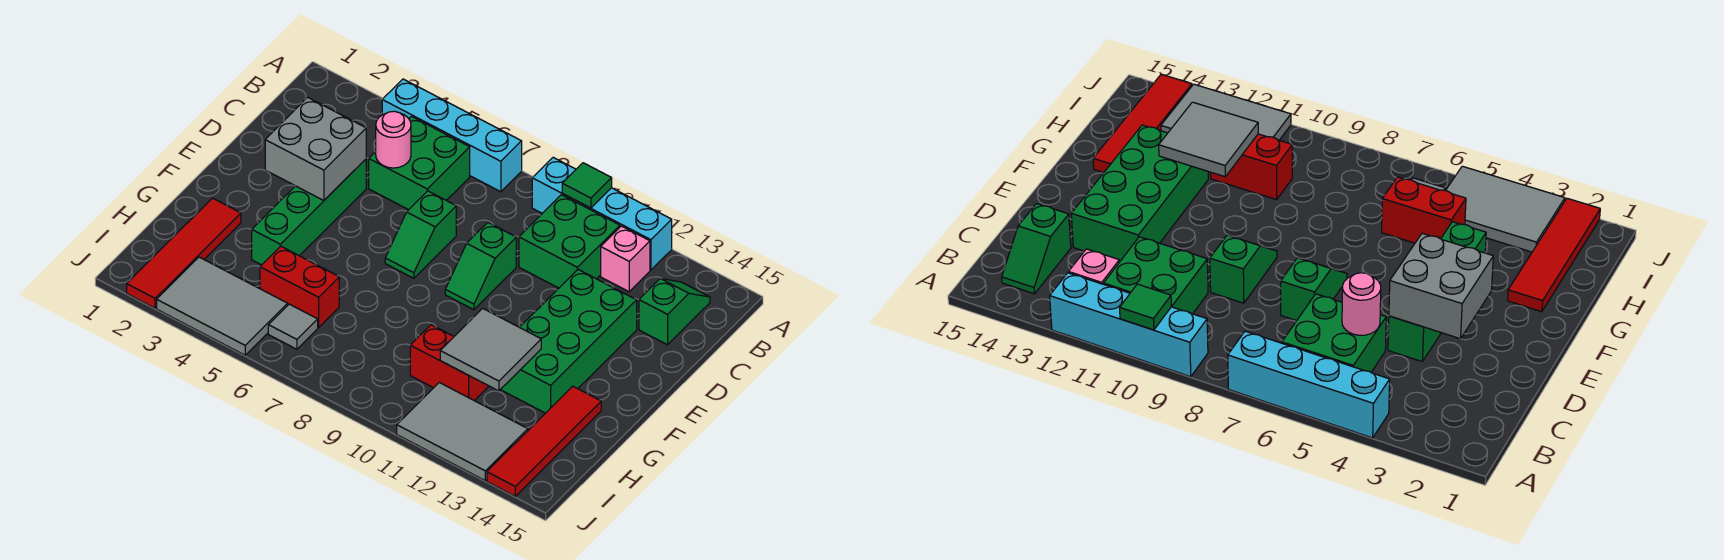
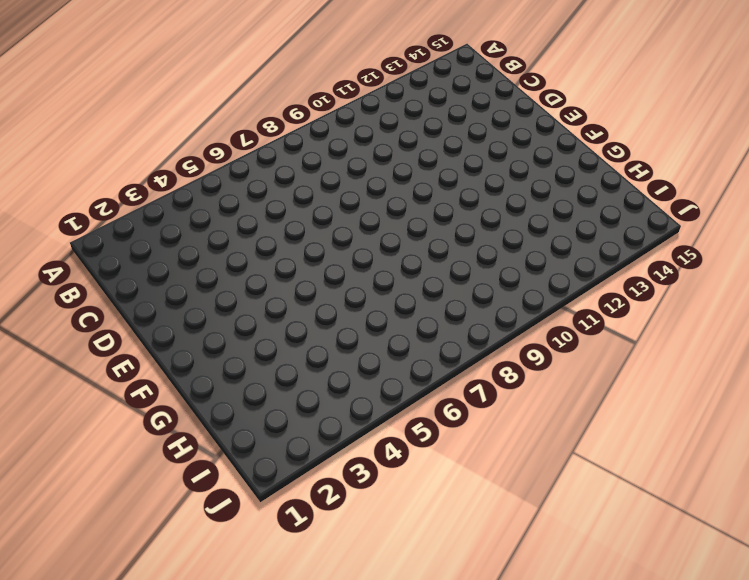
none -> cyan 1x4 brick [382,79,522,192]
none -> cyan 1x4 brick [532,157,672,270]
none -> green 2x2 brick [369,116,470,210]

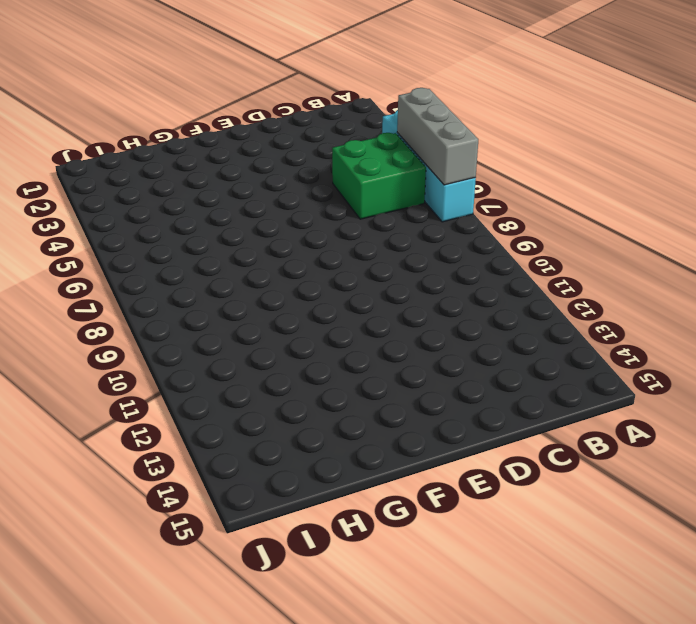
grey 1x3 brick [397,88,478,185] -> none
none -> cyan 1x4 brick [532,157,672,270]
none -> green 2x2 brick [519,195,620,288]
none -> pink 1x1 brick [601,226,650,292]

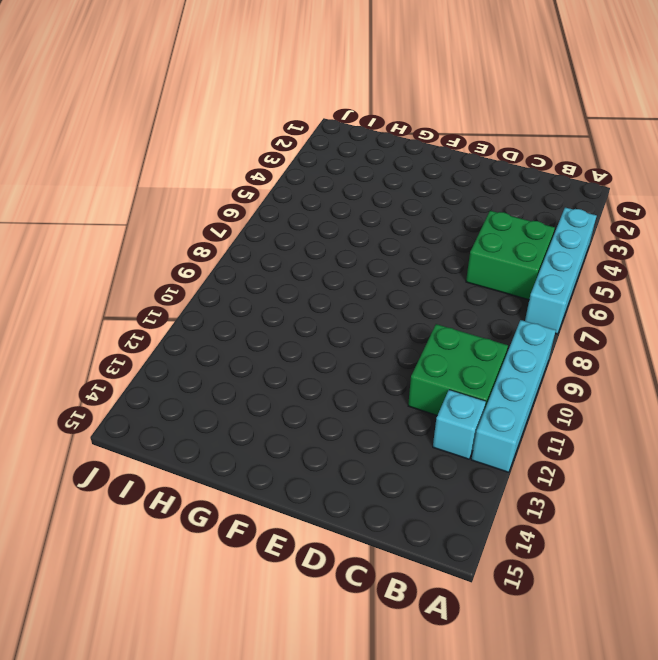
cyan 1x1 brick [433,390,486,459] -> pink 1x1 brick [601,226,650,292]
none -> green 1x2 slope [639,279,710,345]
none -> green 1x4 brick [252,159,366,265]
none -> green 1x2 slope [385,191,456,278]

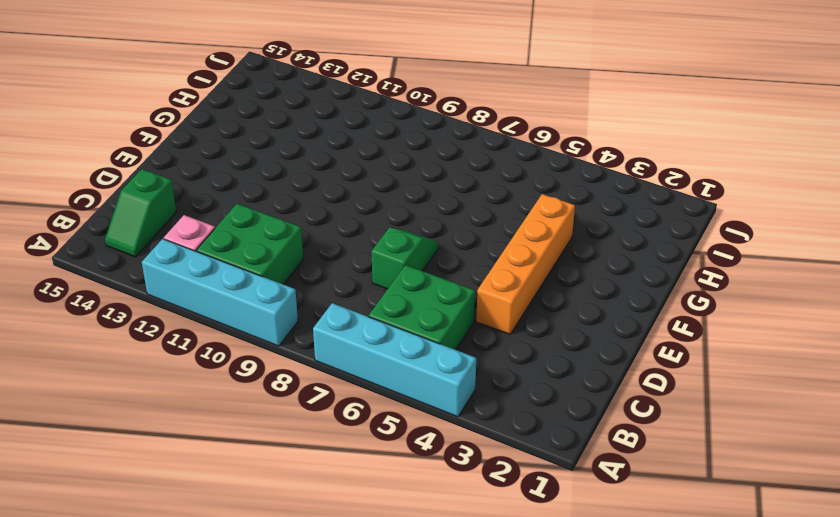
orange 1x4 brick [476,194,575,334] -> green 1x4 brick [252,159,366,265]
none -> green 1x2 slope [445,223,516,310]
none -> green 2x4 brick [500,270,637,413]
none -> red 1x4 tile [127,198,241,308]

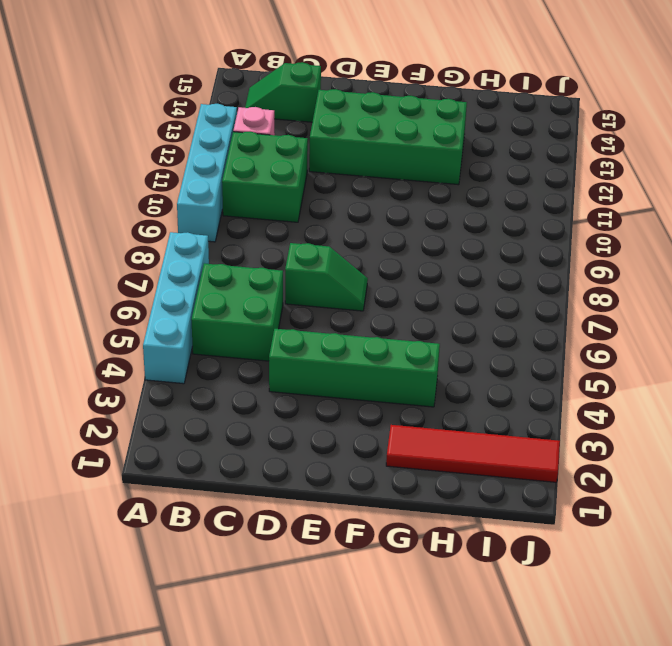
none -> green 1x2 slope [445,223,516,310]
none -> red 1x4 tile [487,386,601,496]
none -> red 1x2 brick [260,246,339,328]

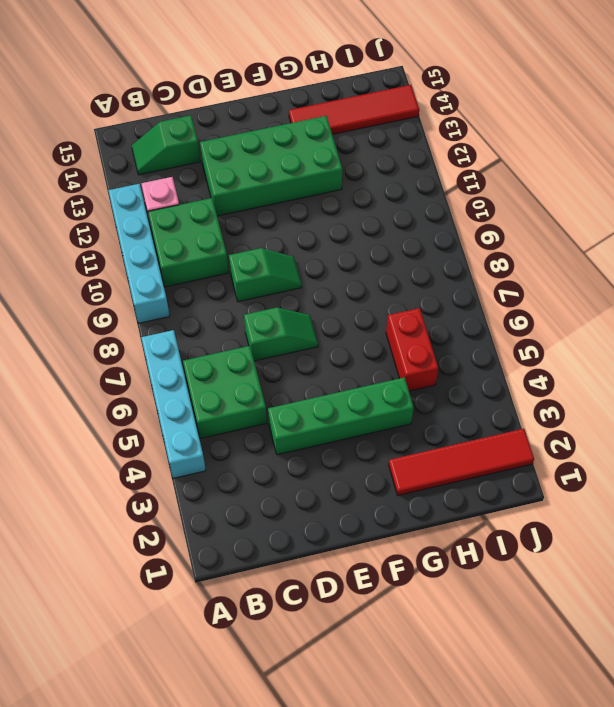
none -> red 1x2 brick [410,325,489,401]
none -> grey 2x3 tile [157,257,288,355]
none -> grey 1x1 tile [268,304,318,349]

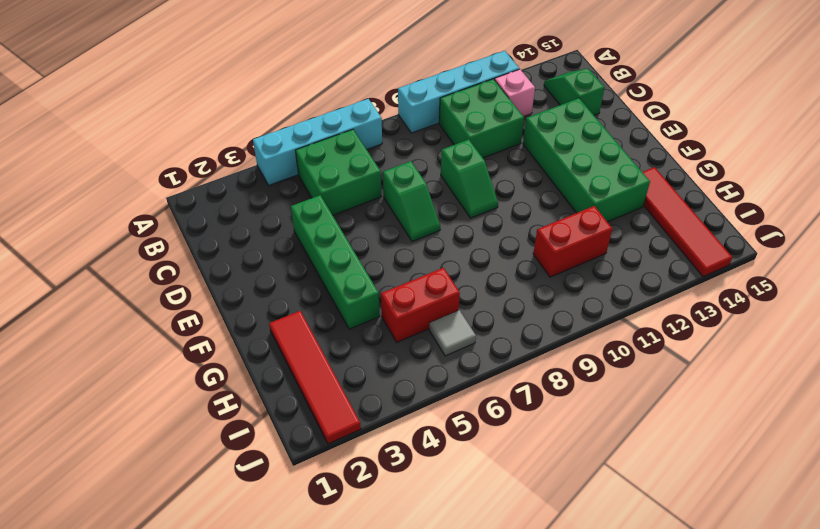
none -> grey 2x3 tile [157,257,288,355]
none -> grey 2x3 tile [397,383,528,481]
none -> green 1x1 tile [562,163,612,208]

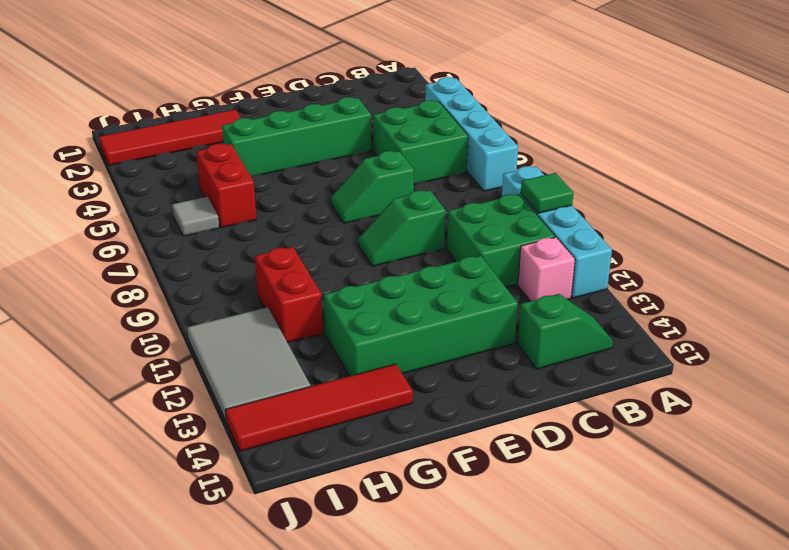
none -> grey 2x3 tile [157,257,288,355]
none -> pink 1x1 round brick [376,111,411,168]
none -> grey 2x2 brick [265,97,366,201]

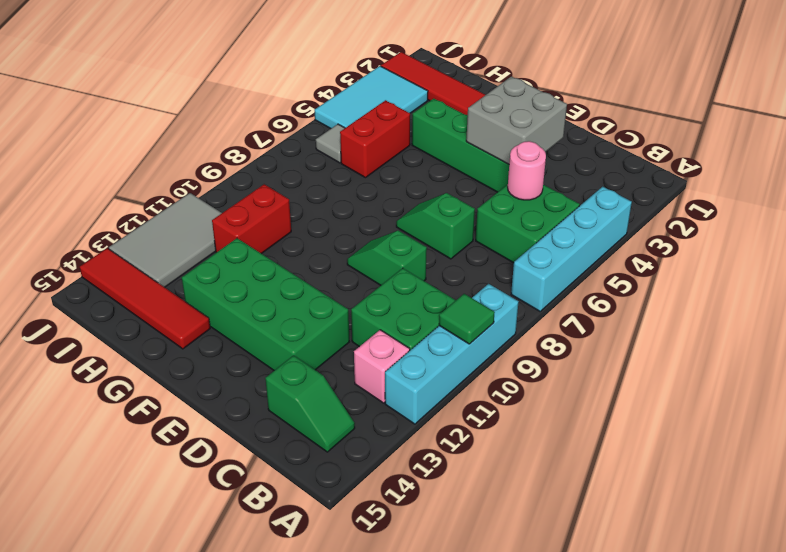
cyan 2x3 tile [315,66,428,129] -> grey 2x3 tile [157,257,288,355]
none -> grey 2x2 tile [440,308,541,391]

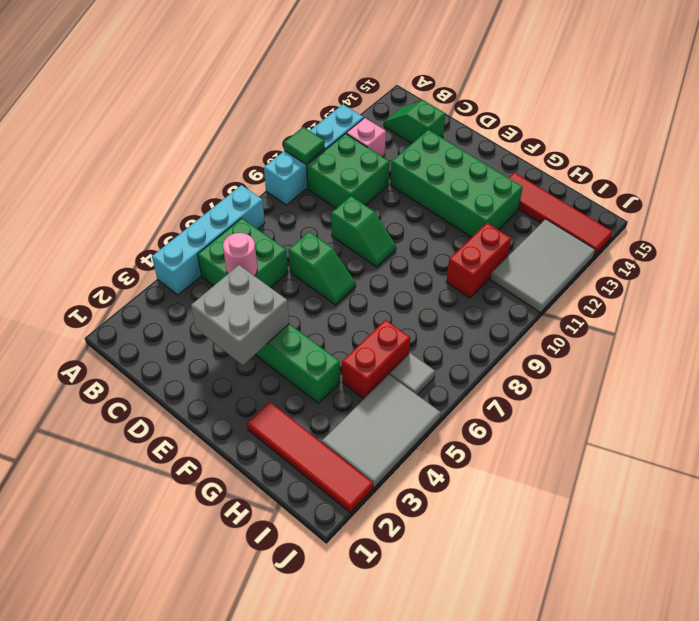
none -> grey 2x2 tile [440,308,541,391]

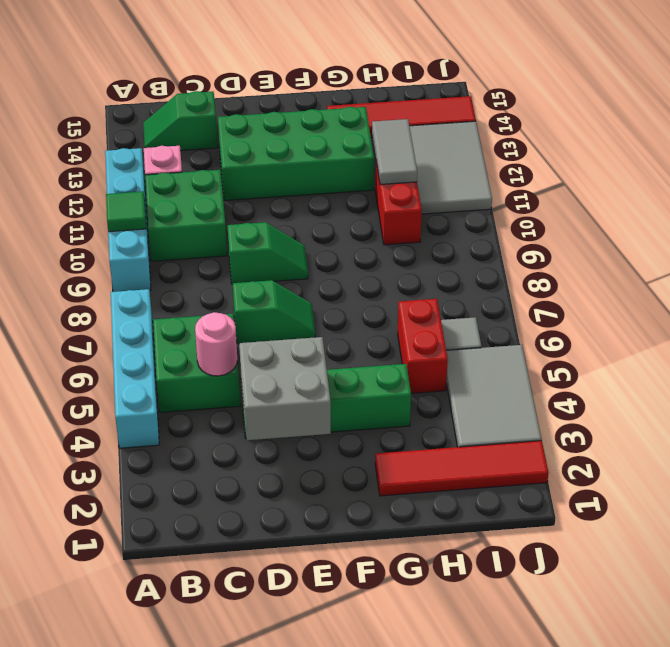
grey 1x2 tile [372,119,417,184] -> grey 2x2 tile [440,308,541,391]

